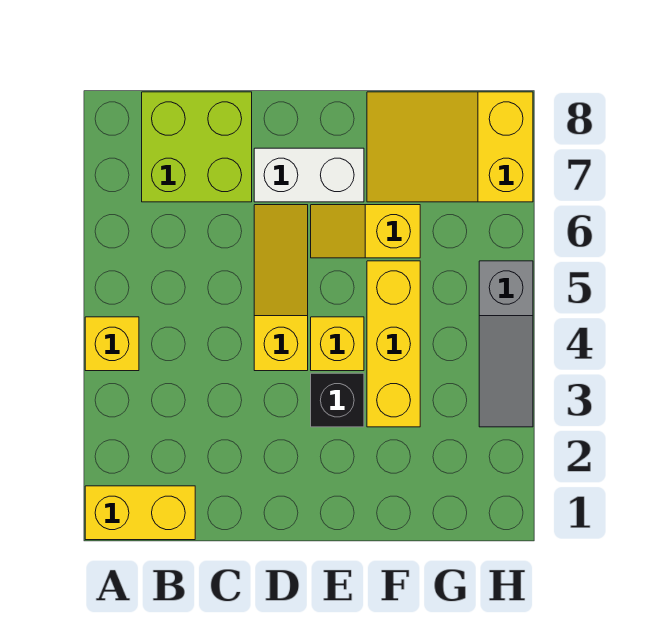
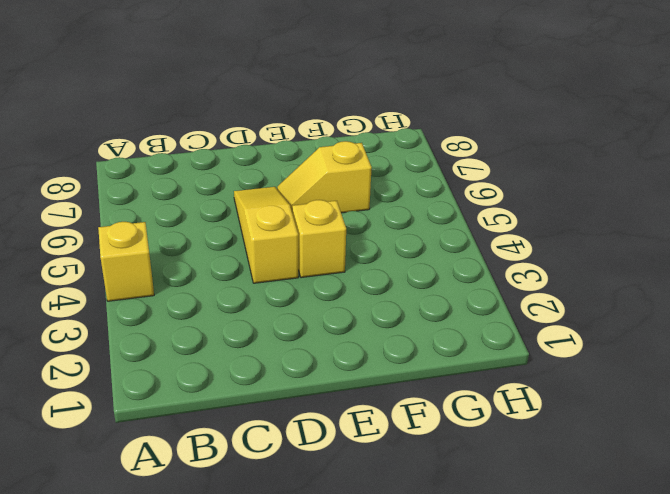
none -> yellow 1x2 brick [85,486,195,540]
none -> lime 2x2 brick [142,92,252,202]

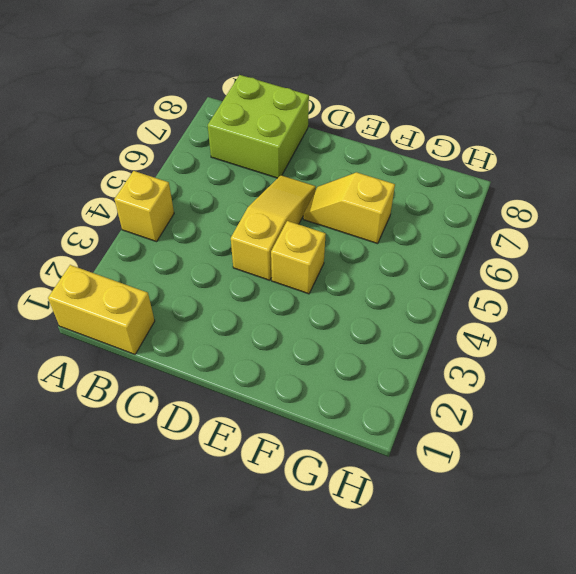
none -> white 1x2 brick [254,148,364,202]
none -> black 1x1 brick [311,373,364,427]

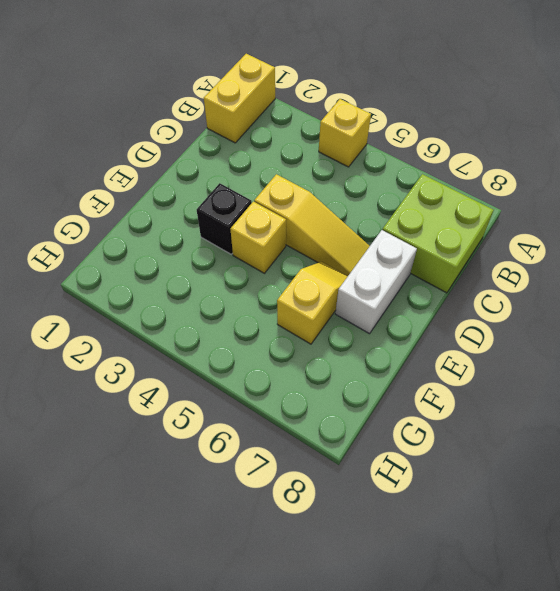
none -> yellow 1x3 brick [367,261,420,427]
none -> yellow 2x3 slope [367,92,533,202]

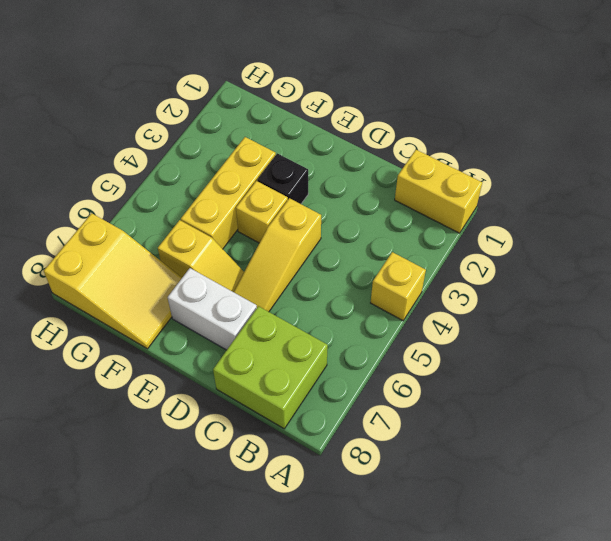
none -> grey 1x3 slope [479,261,533,427]

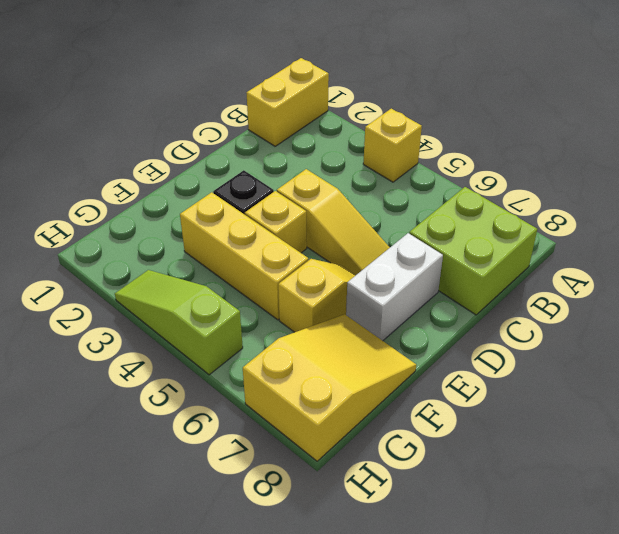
lime 1x3 slope [115,270,243,375] -> grey 1x3 slope [479,261,533,427]

